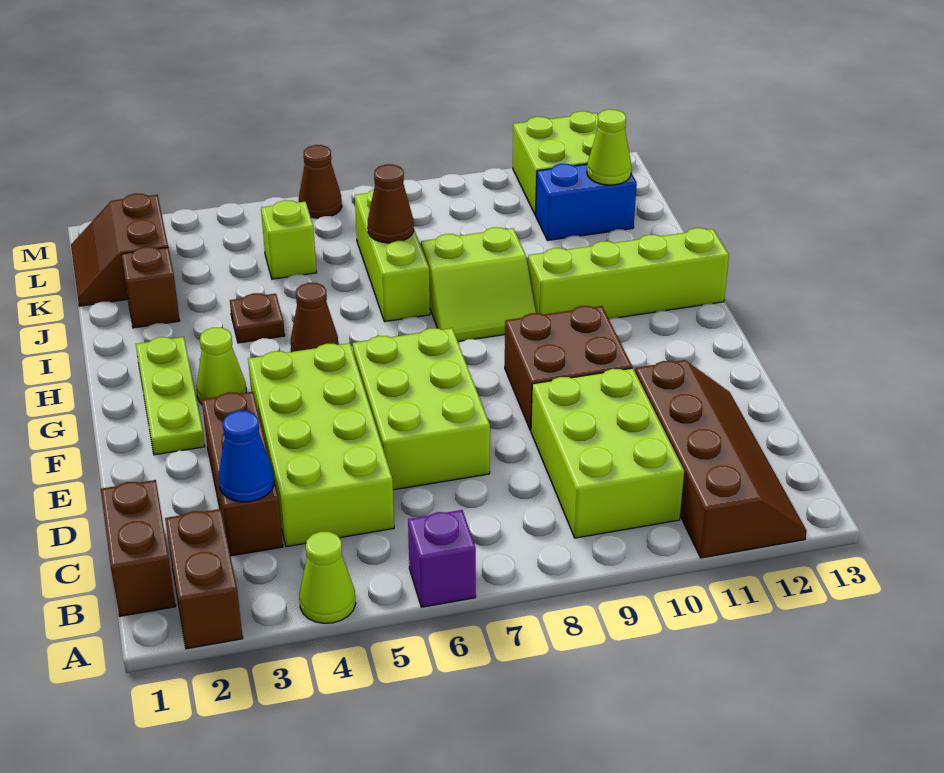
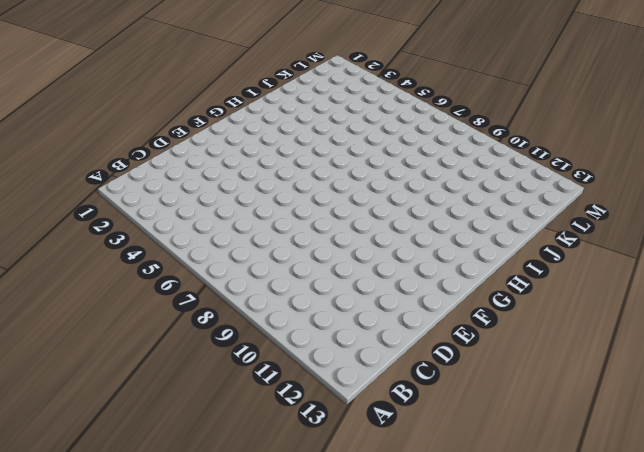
none -> brown 1x2 brick [165,509,243,649]
none -> lime 1x1 cone [299,532,356,623]
none -> purple 1x1 brick [408,510,476,607]

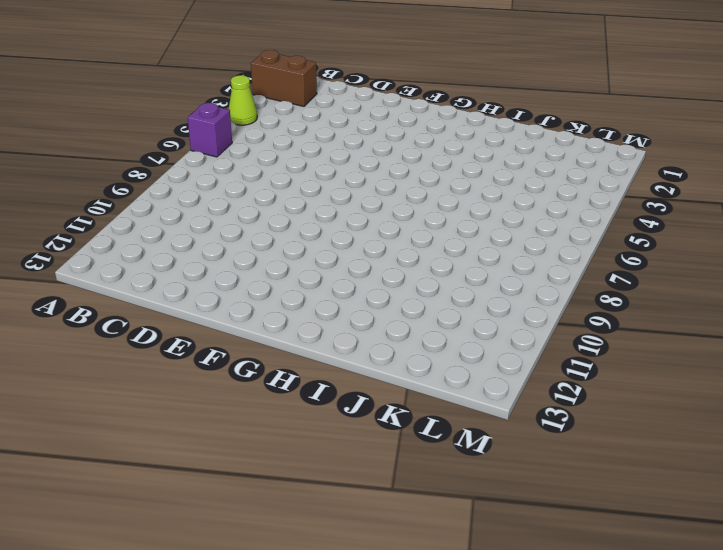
none -> brown 2x4 slope [635,360,807,558]
none -> brown 1x2 brick [101,480,176,616]
none -> lime 2x3 brick [531,368,684,538]

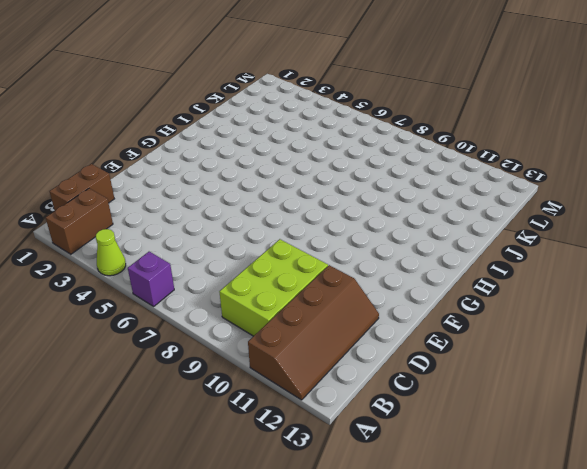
none -> brown 1x3 brick [202,392,283,556]
none -> lime 2x4 brick [248,343,394,547]
none -> lime 2x3 brick [353,328,490,490]

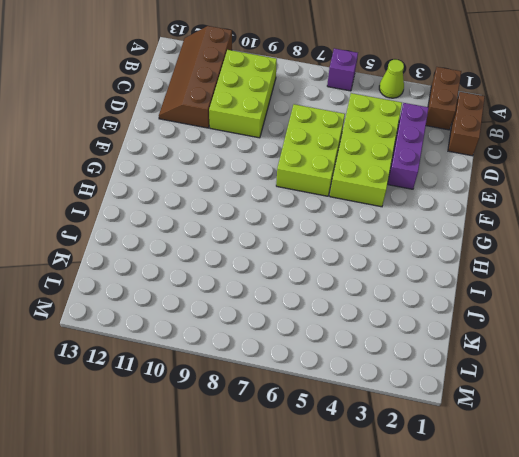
purple 1x3 brick [388,103,429,189] -> brown 1x3 brick [202,392,283,556]
none -> brown 2x2 brick [505,306,632,431]
none -> lime 1x3 plate [136,337,205,455]
none -> lime 1x1 cone [196,328,246,404]

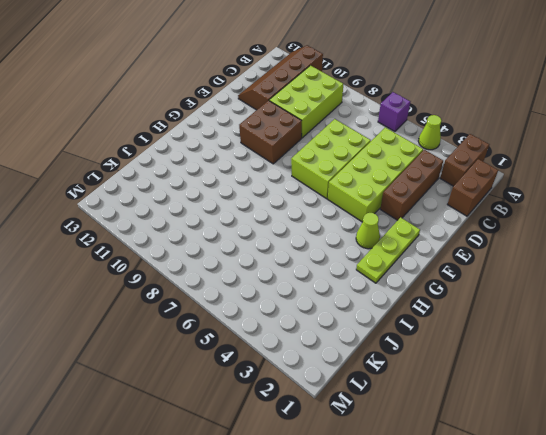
none -> brown 1x1 cone [291,283,338,352]
none -> lime 2x2 slope [421,227,536,342]
none -> lime 1x4 brick [528,228,729,319]

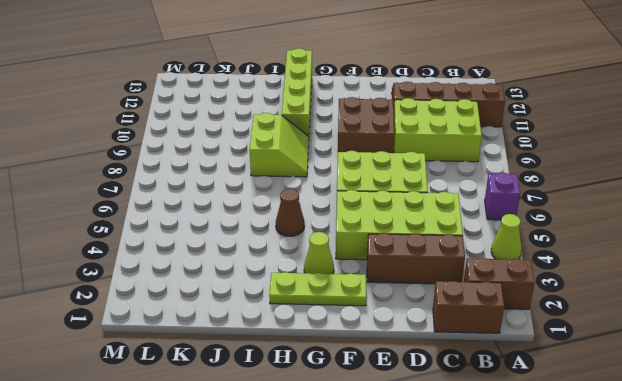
none -> brown 1x1 plate [230,293,285,343]
none -> lime 1x3 brick [355,189,430,322]
none -> brown 1x1 brick [121,247,180,328]

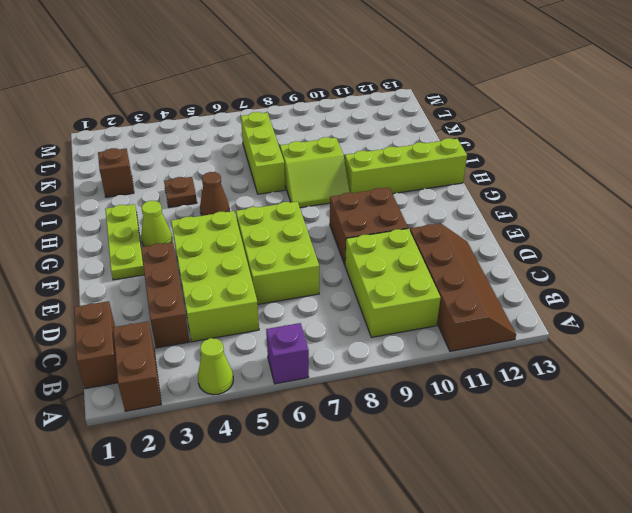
none -> brown 2x2 slope [71,194,168,306]
none -> lime 1x1 brick [261,200,317,279]
none -> blue 1x2 brick [536,164,637,240]

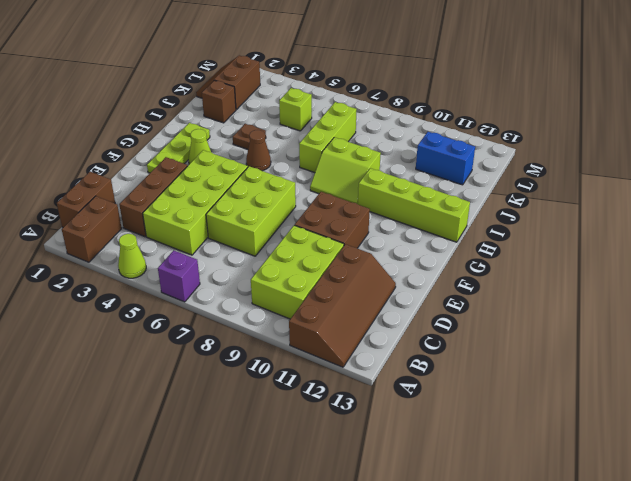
none -> lime 2x2 brick [513,111,598,215]
none -> brown 1x1 cone [299,145,342,218]
none -> blue 1x1 cone [219,411,274,502]

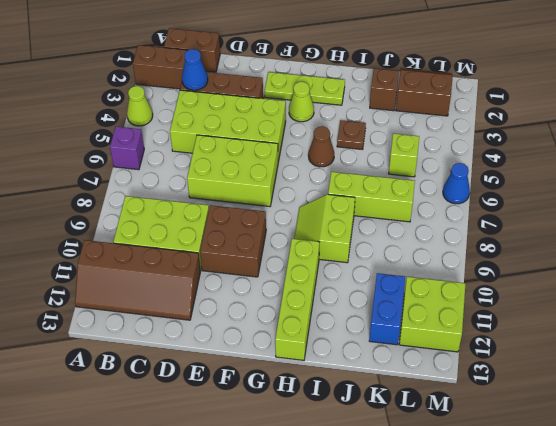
blue 1x1 cone [443,163,470,204] -> brown 1x1 cone [299,145,342,218]
none -> brown 1x1 cone [368,164,414,243]
none -> lime 1x1 cone [587,109,632,185]

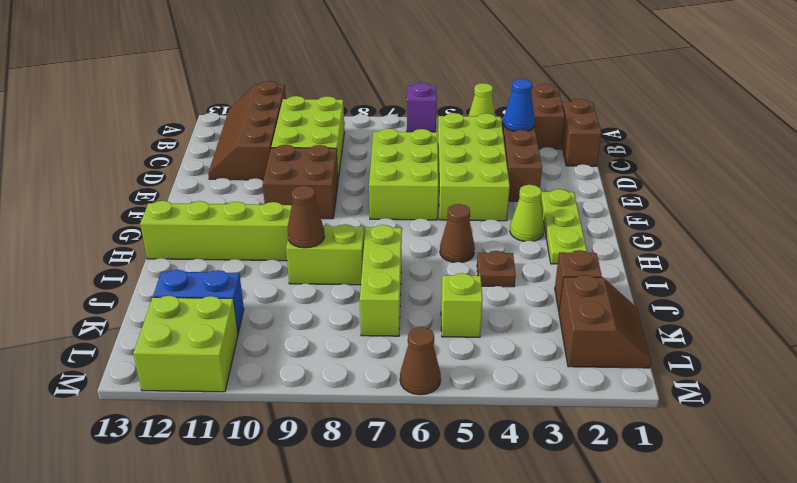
brown 1x1 cone [288,186,325,248] -> brown 1x1 cone moved to [368,164,414,243]
none -> lime 1x1 cone [587,109,632,185]

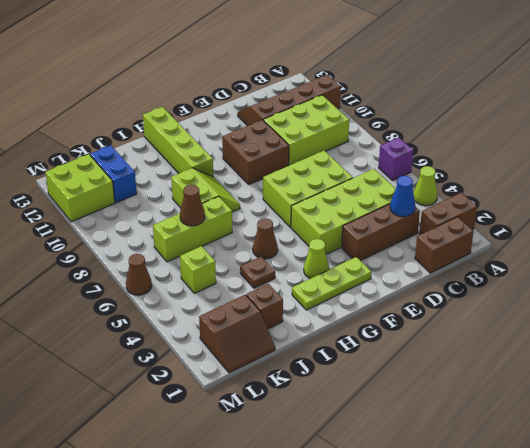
none -> lime 1x1 cone [587,109,632,185]

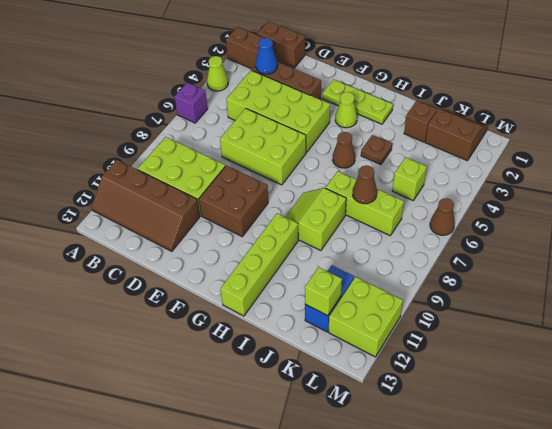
lime 1x1 brick [305,267,342,316] -> lime 1x1 cone [587,109,632,185]

